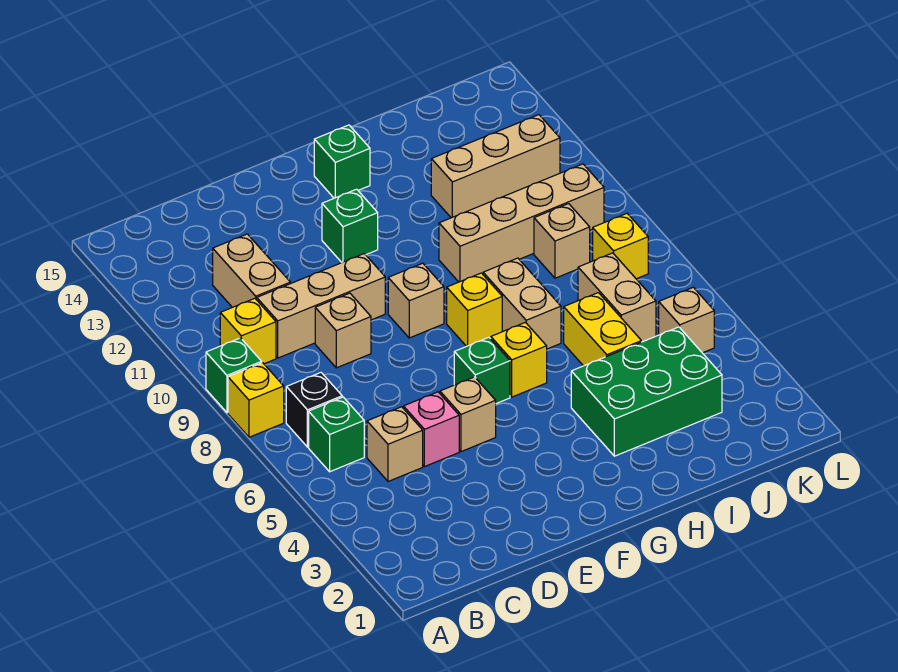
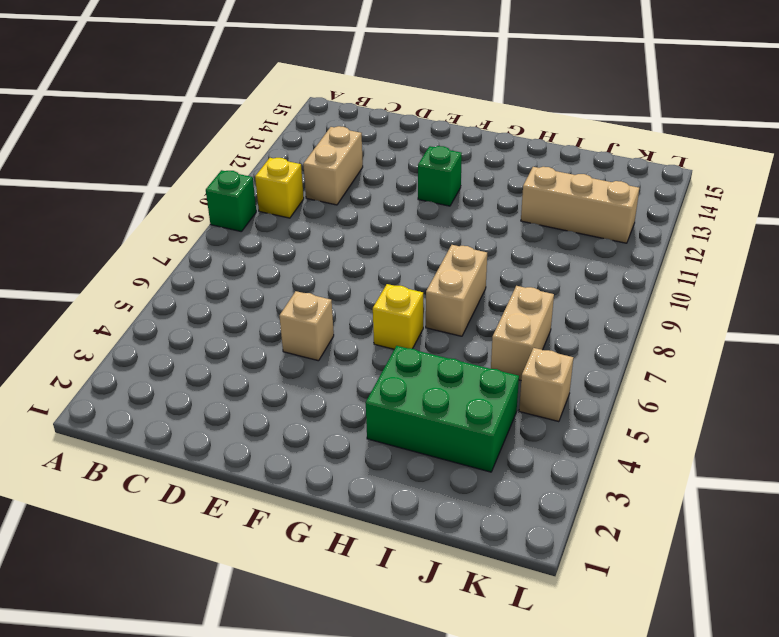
none -> yellow 1x1 brick [228,363,284,437]
none -> green 1x1 brick [309,397,364,472]
none -> black 1x1 brick [286,373,342,447]

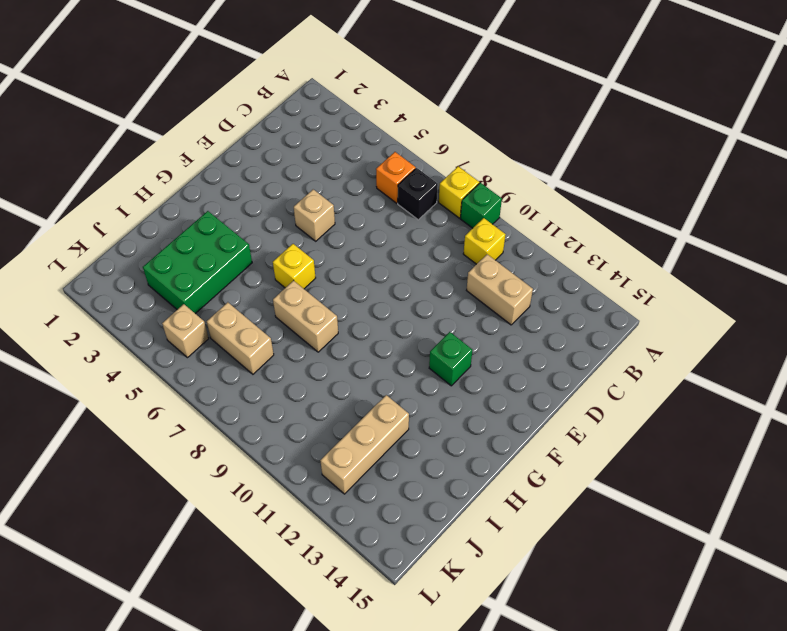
orange 1x1 brick [376,152,416,203] -> green 1x1 brick [309,397,364,472]
none -> tan 1x1 brick [367,407,423,481]
none -> tan 1x3 brick [257,254,385,358]
none -> pink 1x1 brick [404,392,459,467]

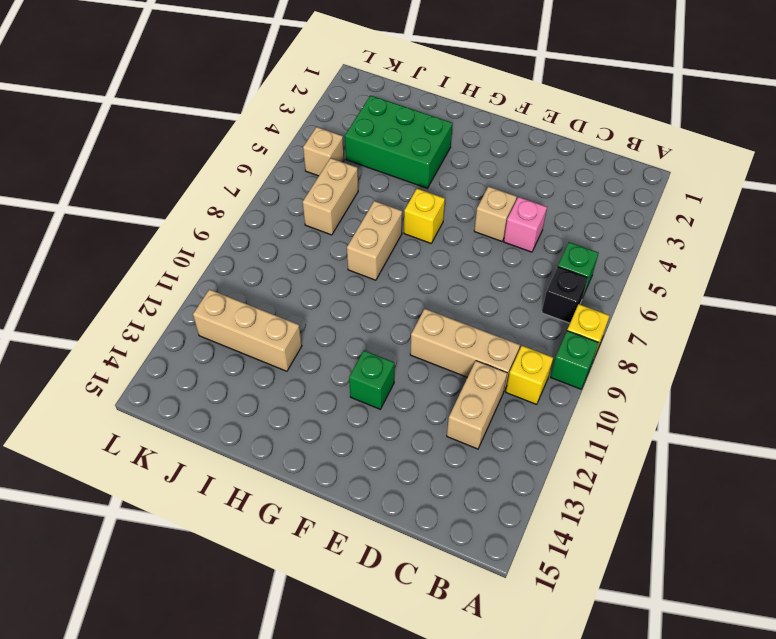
none -> tan 1x1 brick [367,407,423,481]
none -> tan 1x1 brick [315,293,371,368]
none -> green 1x1 brick [454,337,510,404]

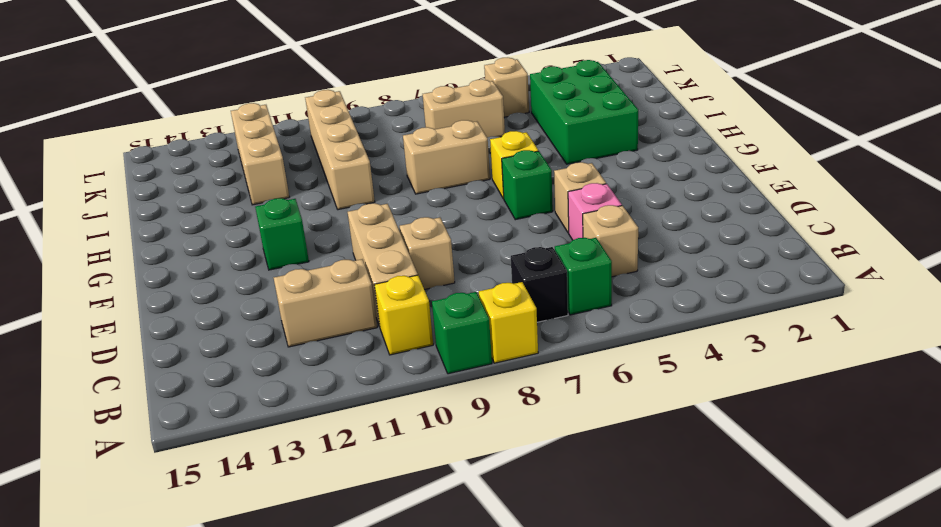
none -> tan 1x1 brick [388,263,444,338]
none -> yellow 1x1 brick [447,273,502,346]
none -> green 1x1 brick [314,125,370,198]

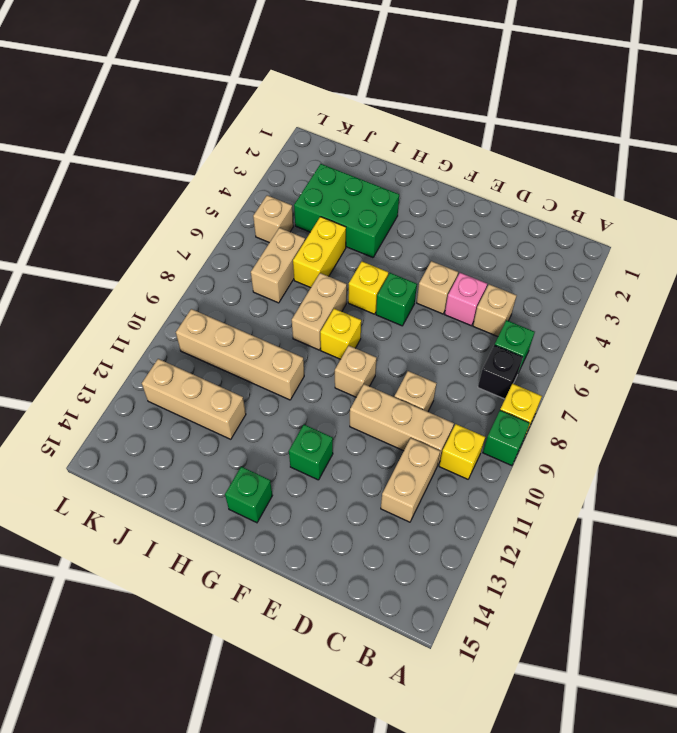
none -> tan 1x1 brick [534,204,590,278]
none -> yellow 1x1 brick [593,214,648,279]

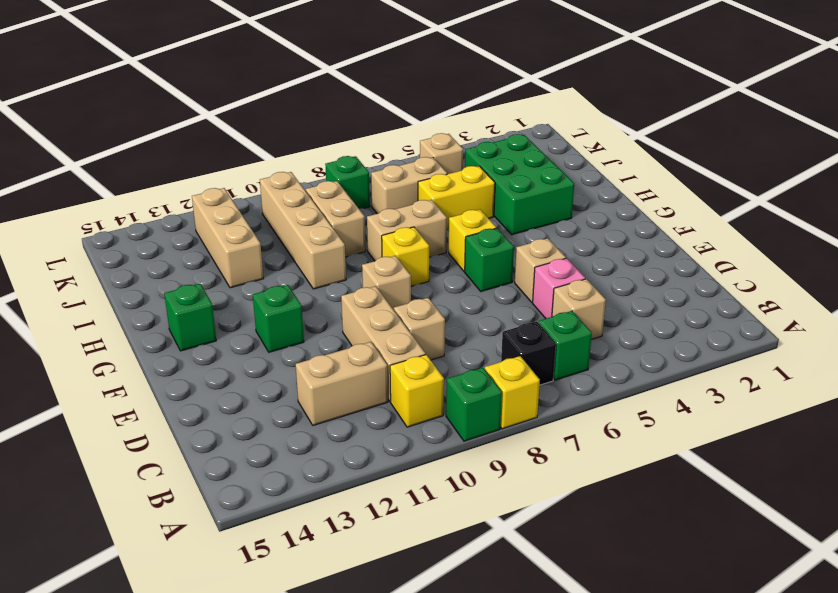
tan 1x2 brick [306,181,366,257] -> tan 1x1 brick [534,204,590,278]
green 1x1 brick [325,156,370,209] -> yellow 1x1 brick [593,214,648,279]

